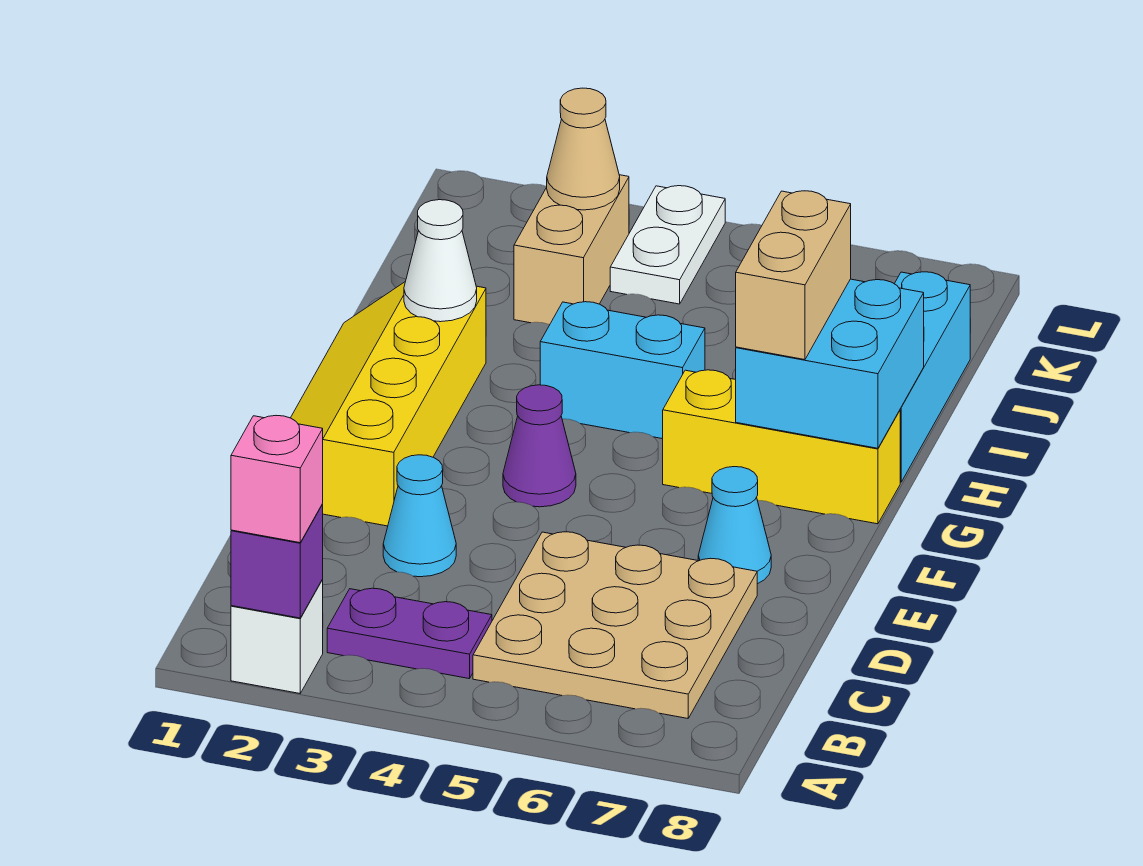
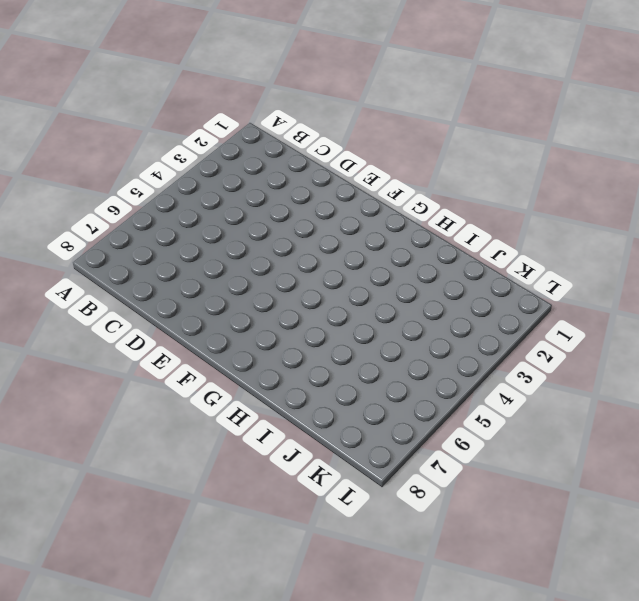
none -> white 1x1 brick [231,580,323,693]
none -> purple 1x2 plate [327,588,492,679]
none -> tan 3x3 plate [473,532,757,718]

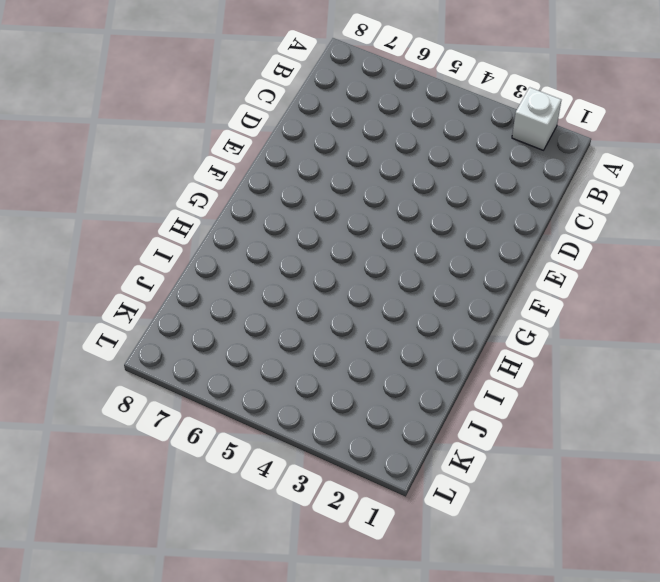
none -> purple 1x2 plate [327,588,492,679]
none -> tan 3x3 plate [473,532,757,718]
none -> cyan 1x1 cone [383,455,456,577]

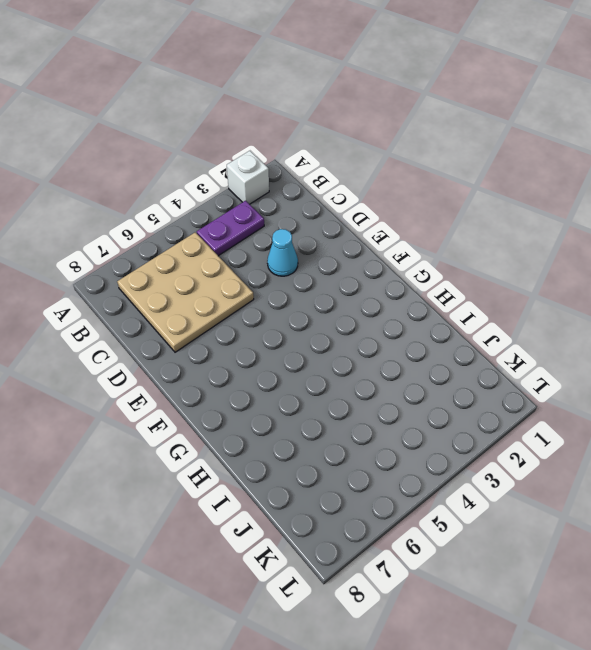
none -> yellow 2x4 slope [291,282,486,526]
none -> cyan 1x1 cone [698,467,771,584]
none -> purple 1x1 cone [503,385,576,507]

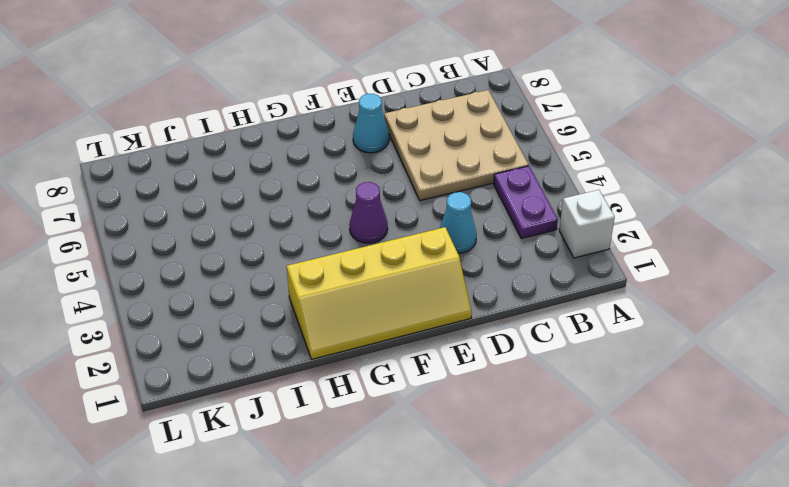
none -> yellow 1x3 brick [663,370,900,524]
none -> cyan 1x2 brick [540,302,705,439]
none -> cyan 1x3 brick [895,272,970,482]

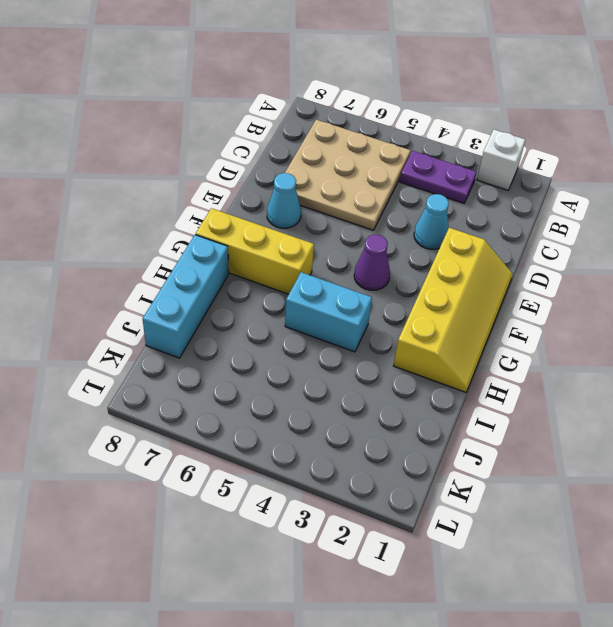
none -> tan 1x2 brick [514,175,629,325]
none -> white 1x2 plate [610,186,725,304]
none -> purple 1x1 brick [231,504,323,618]

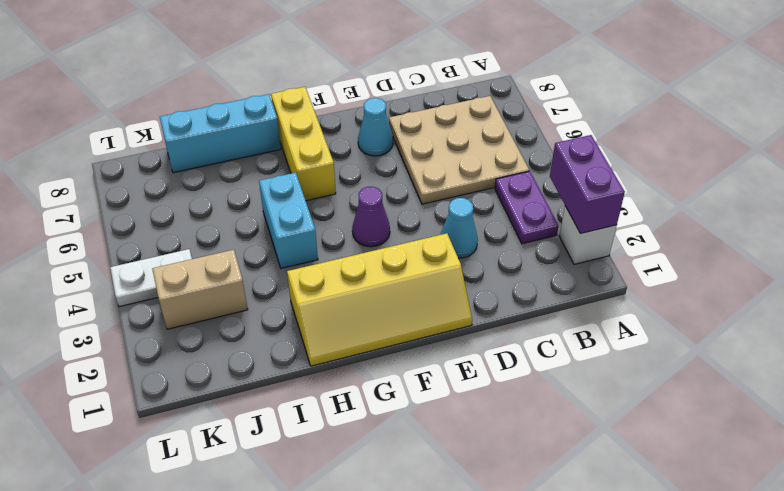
purple 1x2 brick [550,135,625,233] -> purple 1x1 brick [231,504,323,618]
none -> cyan 2x2 brick [736,279,924,448]
none -> white 1x1 cone [404,200,477,322]
none -> tan 1x1 cone [547,88,620,210]

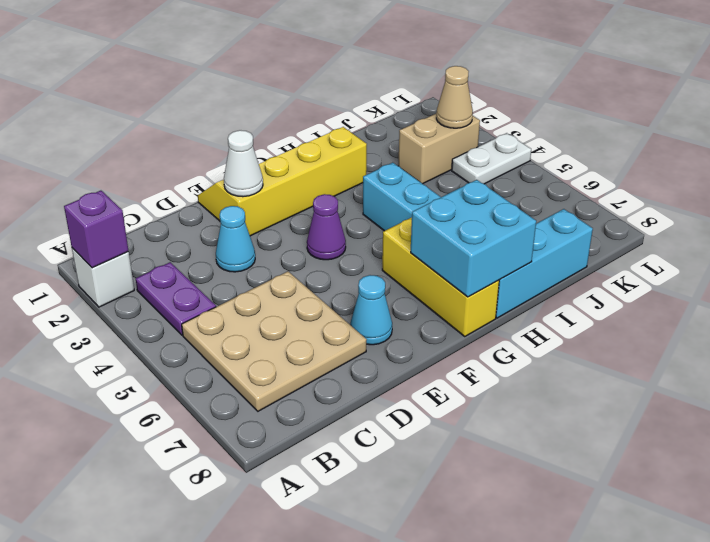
white 1x1 cone [224,130,263,197] -> white 1x1 cone moved to [404,200,477,322]
none -> pink 1x1 brick [231,416,323,543]
none -> tan 1x2 brick [736,191,851,360]

